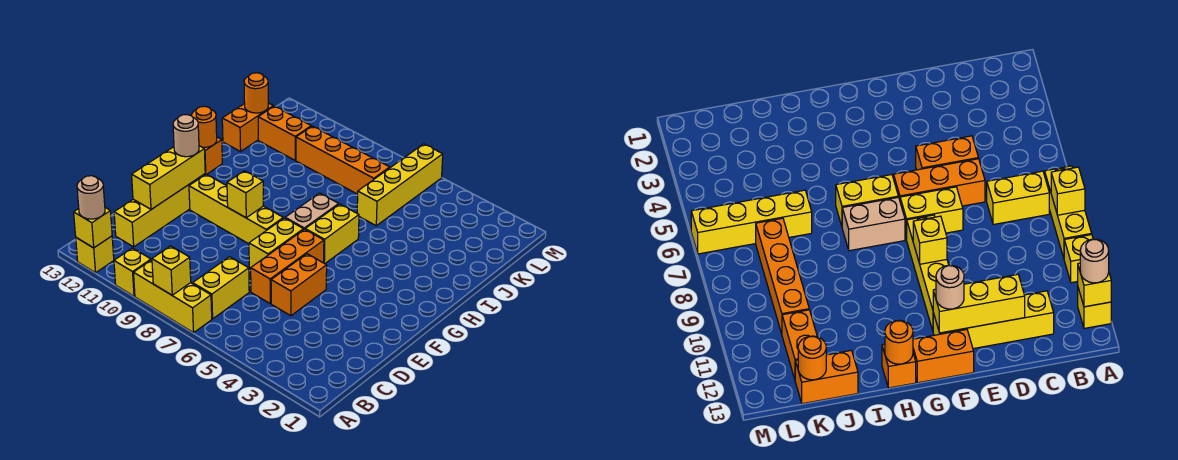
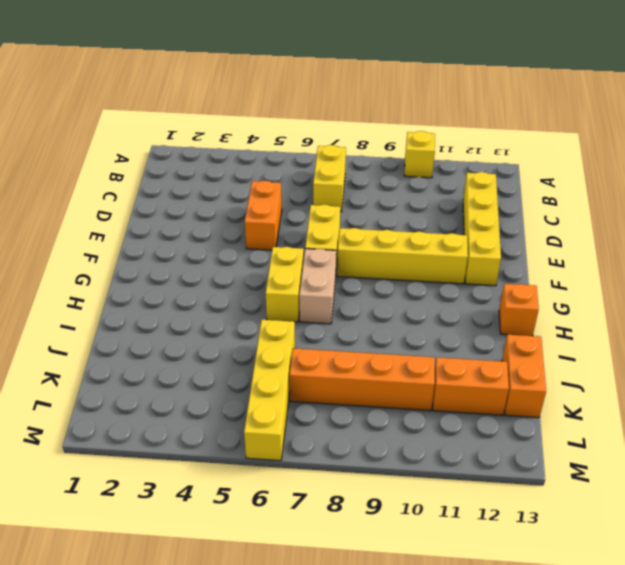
none -> yellow 1x3 brick [134,260,212,333]
none -> yellow 1x1 brick [76,236,114,273]
none -> orange 1x3 brick [251,229,324,304]

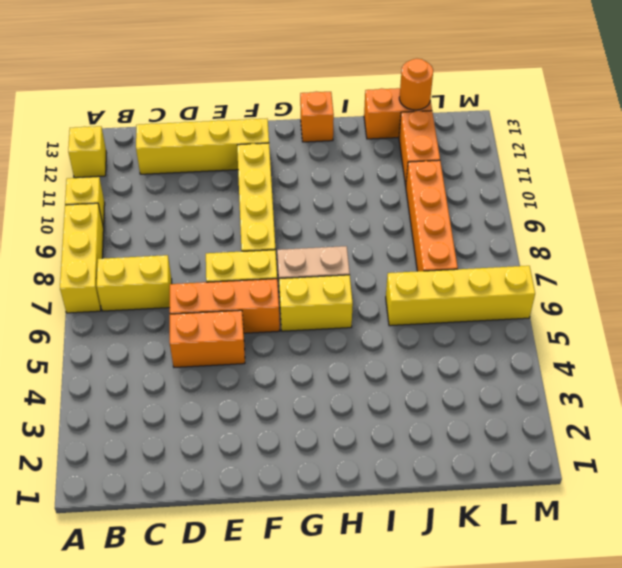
none -> orange 1x2 brick [913,330,974,383]
none -> yellow 1x1 brick [152,246,191,295]
none -> yellow 1x1 brick [74,208,112,248]

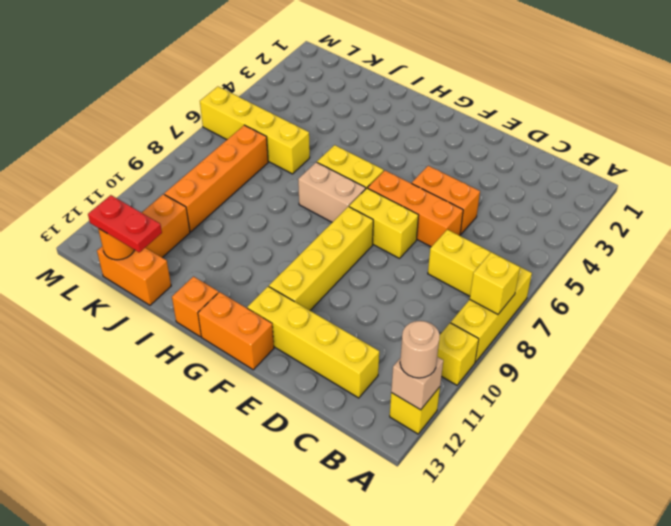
tan 1x1 brick [391,357,443,410] -> yellow 1x1 brick [74,208,112,248]
red 1x2 plate [88,195,162,252] -> none
none -> yellow 1x3 brick [132,146,205,209]
none -> yellow 1x1 brick [227,171,263,218]
none -> orange 1x1 round brick [192,106,217,147]

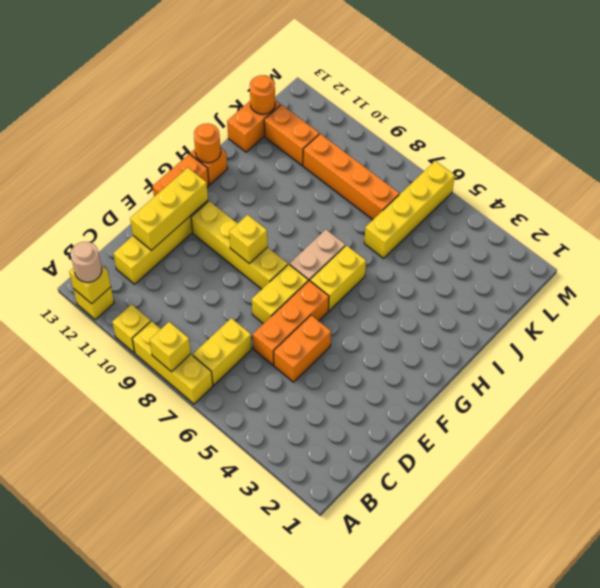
none -> tan 1x1 round brick [173,115,199,157]

